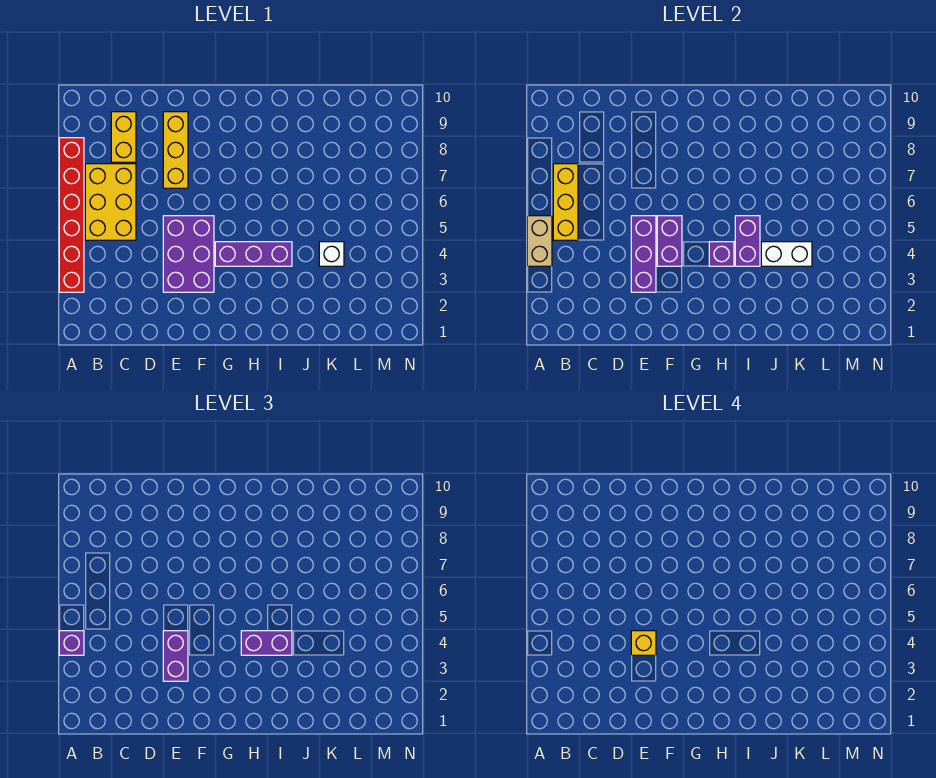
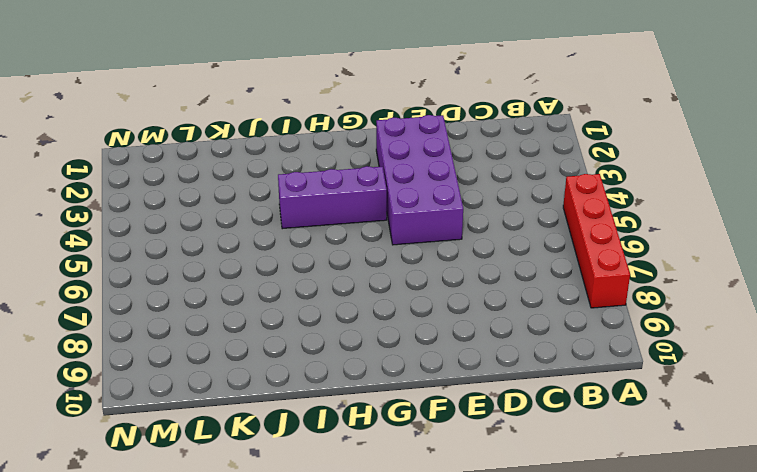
red 1x4 brick [563,174,630,308] -> red 1x6 brick [59,138,84,292]
purple 2x4 brick [376,115,463,245] -> purple 2x3 brick [163,216,214,292]
none -> yellow 2x3 brick [85,164,136,240]
none -> yellow 1x2 brick [111,112,136,162]
none -> yellow 1x3 brick [163,112,188,188]

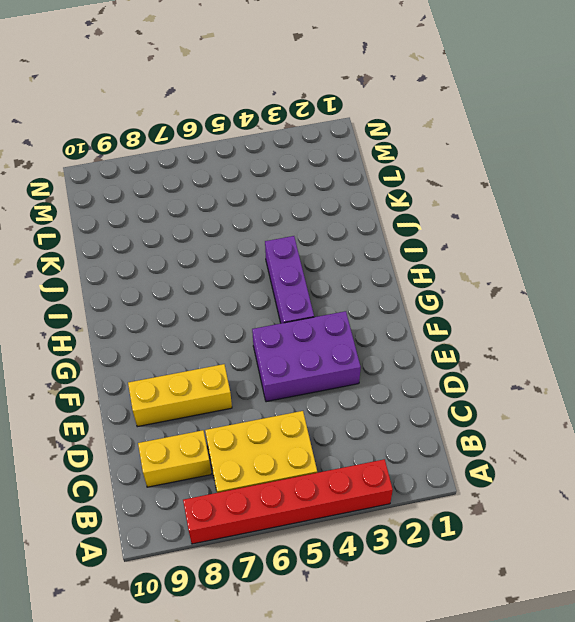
none -> white 1x1 brick [319,242,344,266]
none -> tan 1x2 brick [527,216,552,266]
none -> yellow 1x3 brick [553,164,578,240]

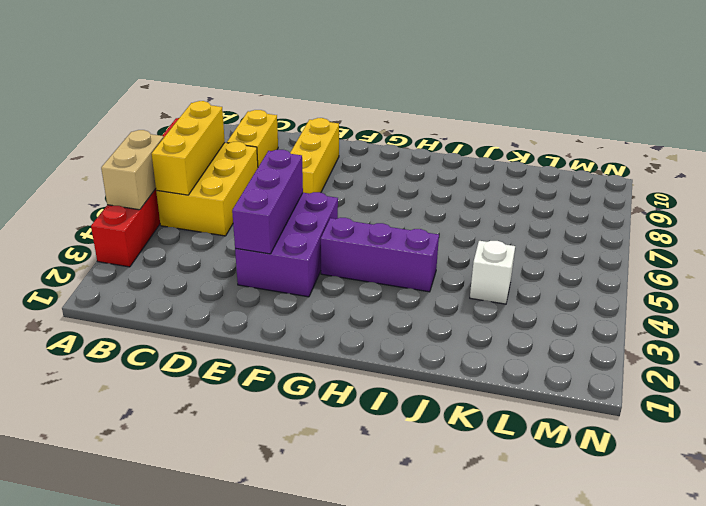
none -> purple 1x2 brick [657,216,682,266]
none -> purple 1x1 brick [709,242,734,266]
none -> purple 1x2 brick [735,216,760,266]

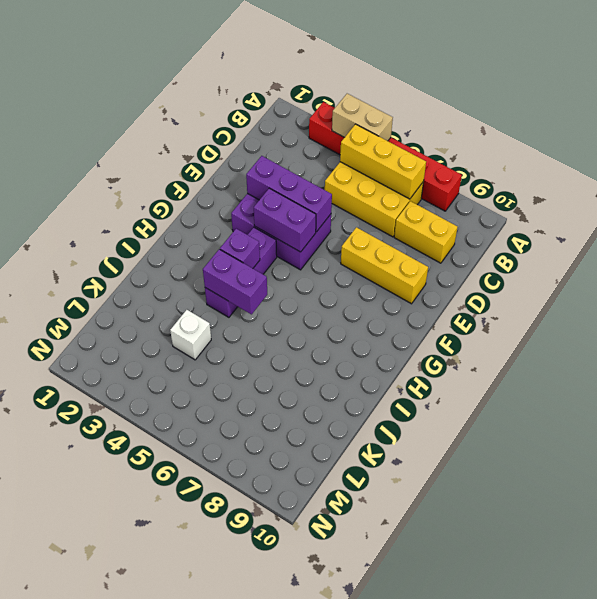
none -> white 1x2 brick [761,242,812,266]
none -> purple 1x1 brick [59,631,84,655]
none -> purple 1x2 brick [163,631,188,681]

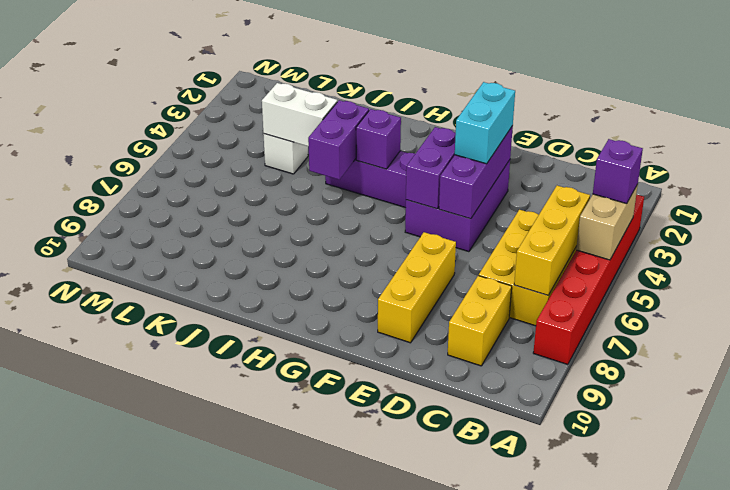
cyan 1x2 brick [455,82,515,164] -> purple 1x2 brick [163,631,188,681]
none -> purple 1x2 brick [241,631,292,655]
none -> yellow 1x1 brick [631,631,656,655]

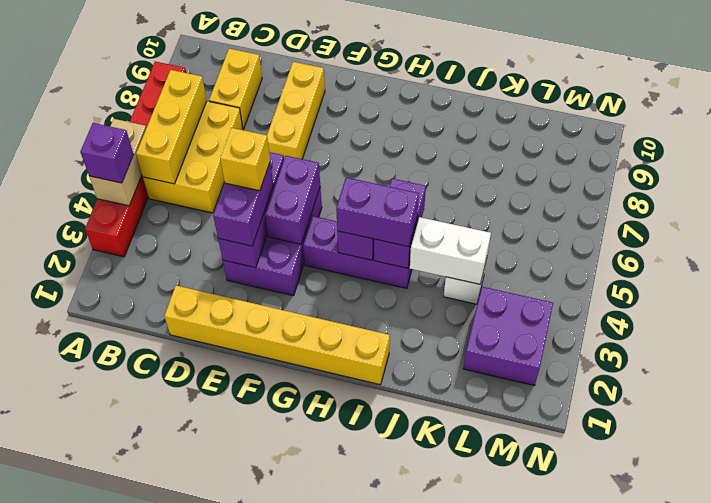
yellow 1x6 brick [164,285,390,385] -> none
purple 2x2 brick [463,287,553,386] -> none

